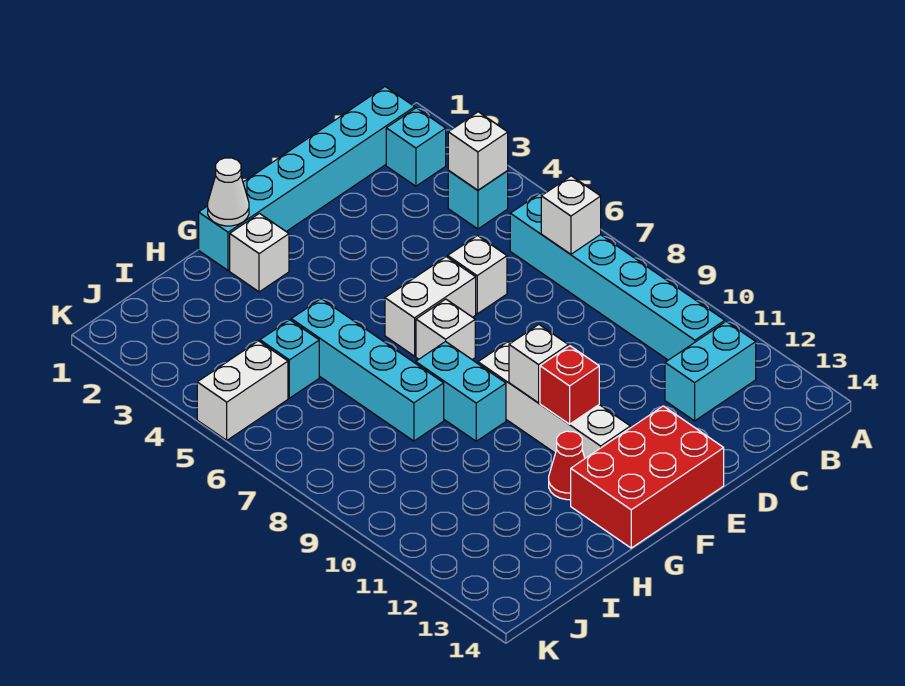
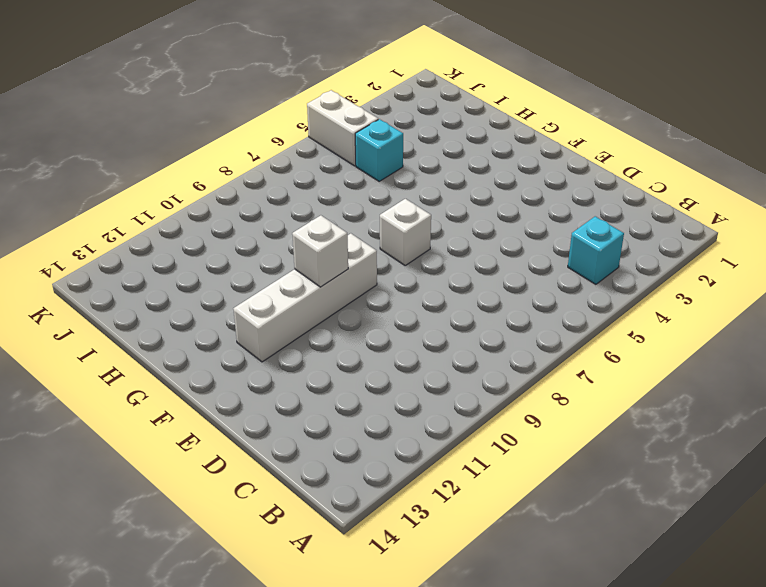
none -> cyan 1x6 brick [199,87,415,271]
none -> cyan 1x1 brick [386,108,446,186]
none -> cyan 1x6 brick [510,193,725,360]

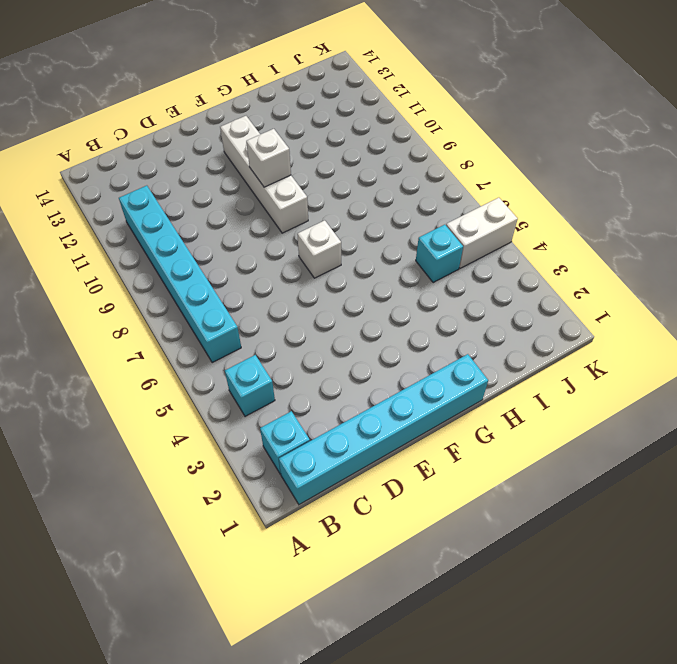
none -> cyan 1x2 brick [665,321,756,421]
none -> white 1x1 brick [448,236,507,314]
none -> white 1x2 brick [385,257,476,356]

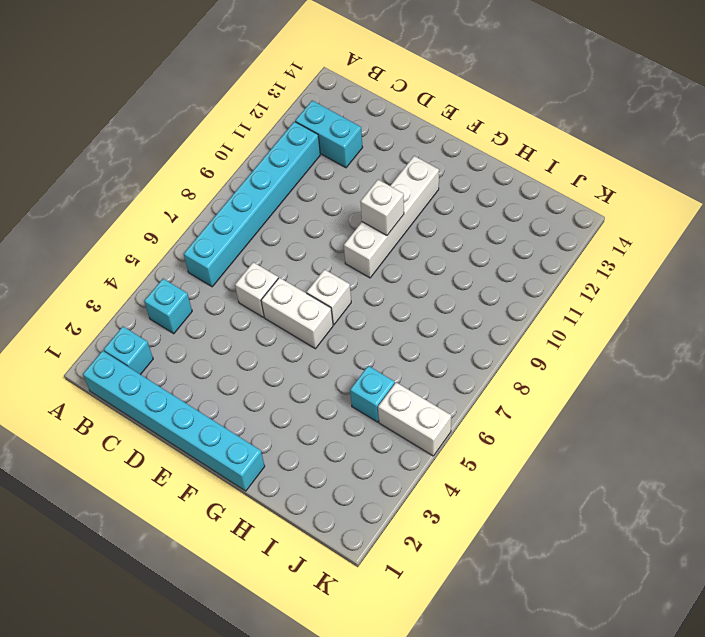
none -> red 2x3 brick [571,406,724,548]
none -> white 1x1 brick [230,214,289,292]
none -> cyan 1x2 brick [416,341,506,441]

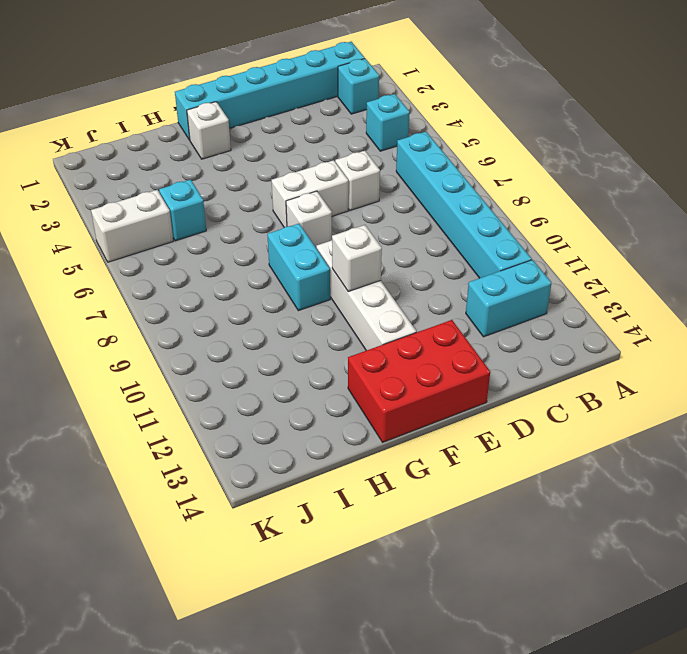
none -> red 1x1 cone [549,431,585,500]
none -> cyan 1x4 brick [291,299,444,441]
none -> white 1x1 brick [448,112,508,190]

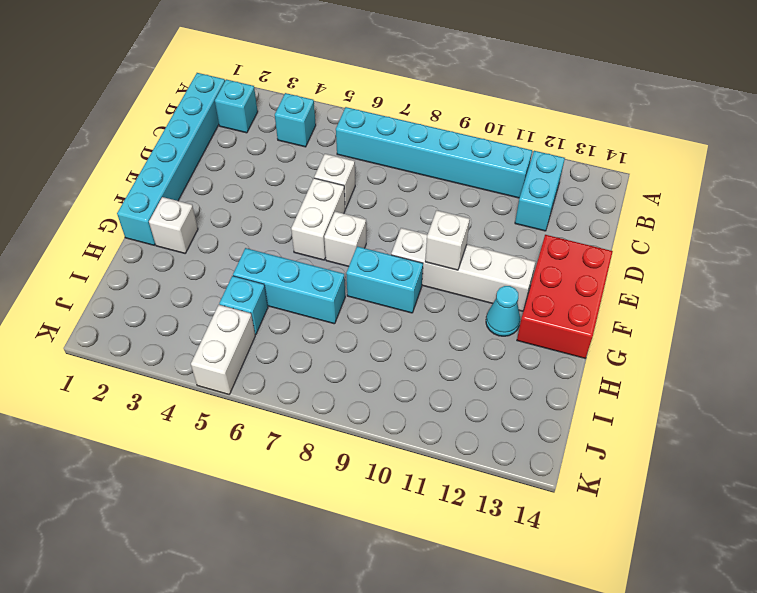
cyan 1x1 cone [486,286,520,336] -> red 1x1 cone [549,431,585,500]
cyan 1x3 brick [233,248,345,324] -> cyan 1x4 brick [291,299,444,441]
none -> white 1x1 brick [448,112,508,190]
none -> white 1x1 brick [541,176,601,254]
none -> red 1x1 brick [540,346,599,424]

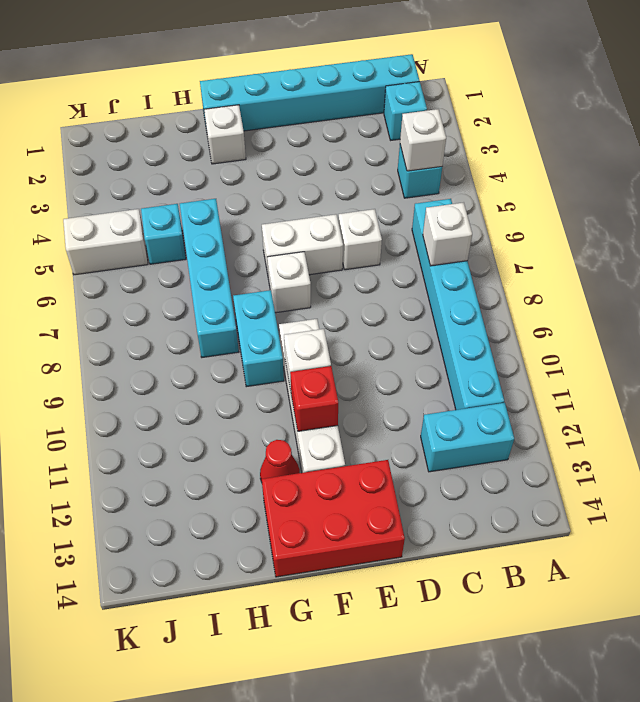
none -> white 1x1 cone [208,158,249,226]

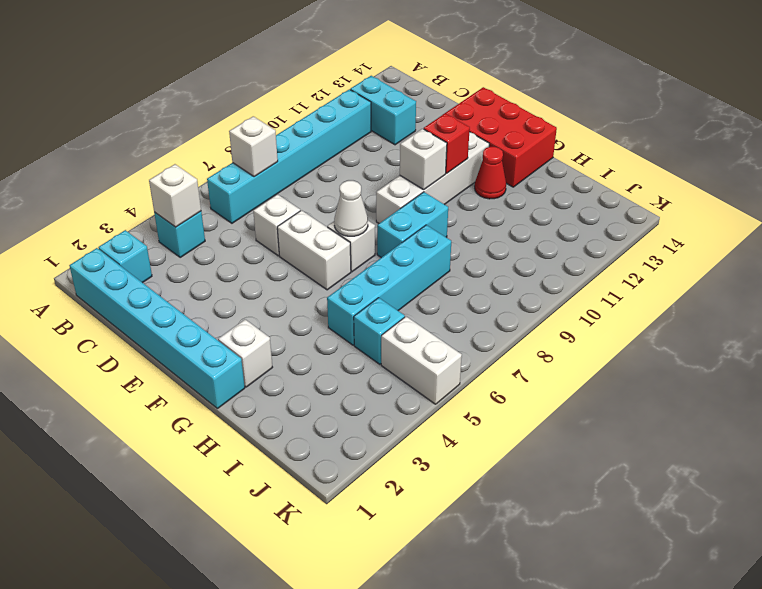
white 1x1 cone [334,181,368,236] -> white 1x1 cone moved to [208,158,249,226]

